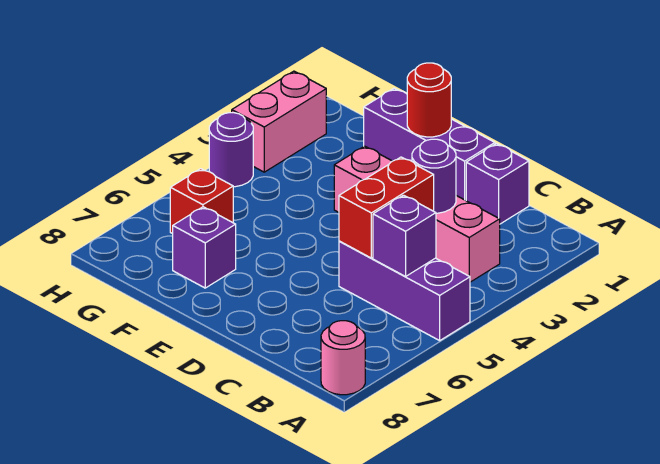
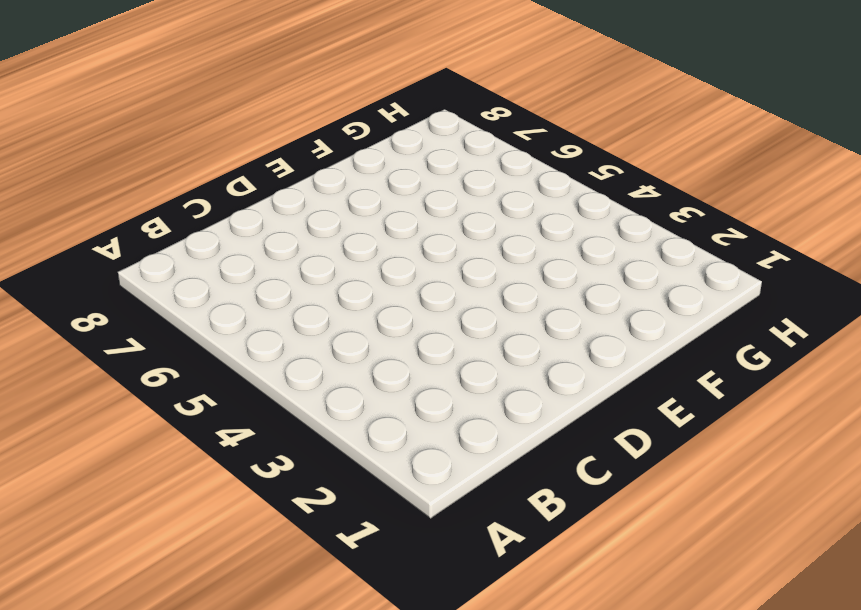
none -> purple 1x3 brick [339,241,470,341]
none -> pink 1x1 round brick [321,321,365,395]
none -> pink 1x4 brick [334,146,500,282]

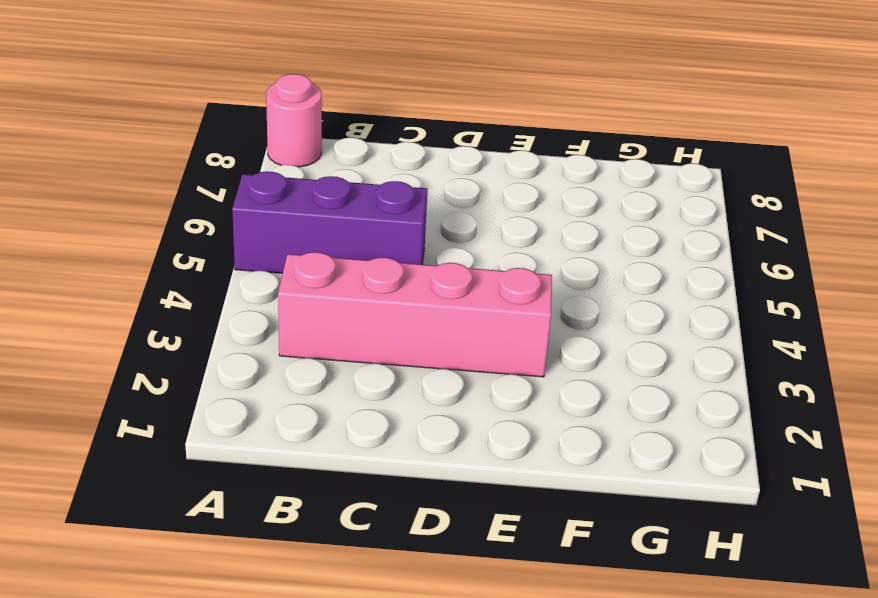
none -> purple 1x1 brick [466,144,529,224]
none -> purple 1x3 brick [364,88,495,200]
none -> purple 1x1 brick [173,207,236,288]

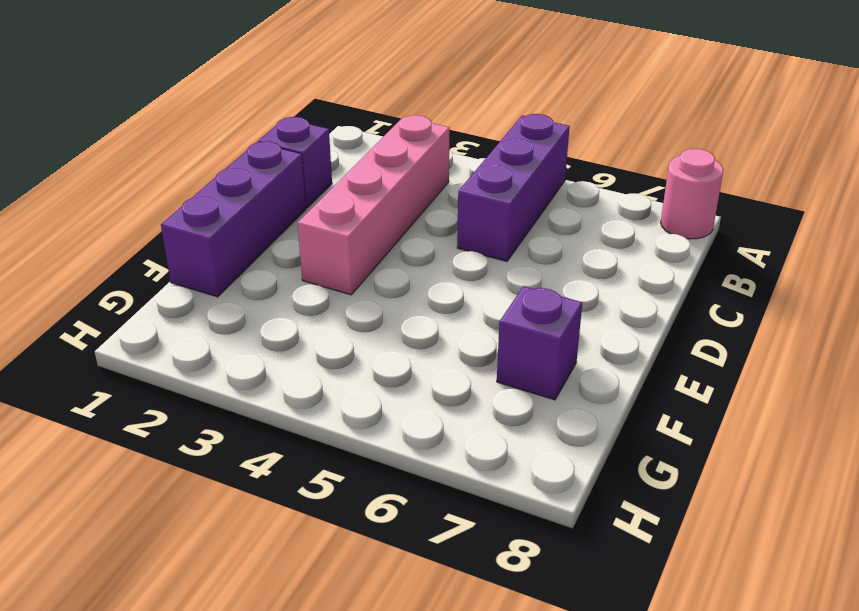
none -> red 1x1 brick [170,169,233,234]
none -> pink 1x2 brick [232,71,326,172]
none -> purple 1x1 round brick [209,113,253,187]

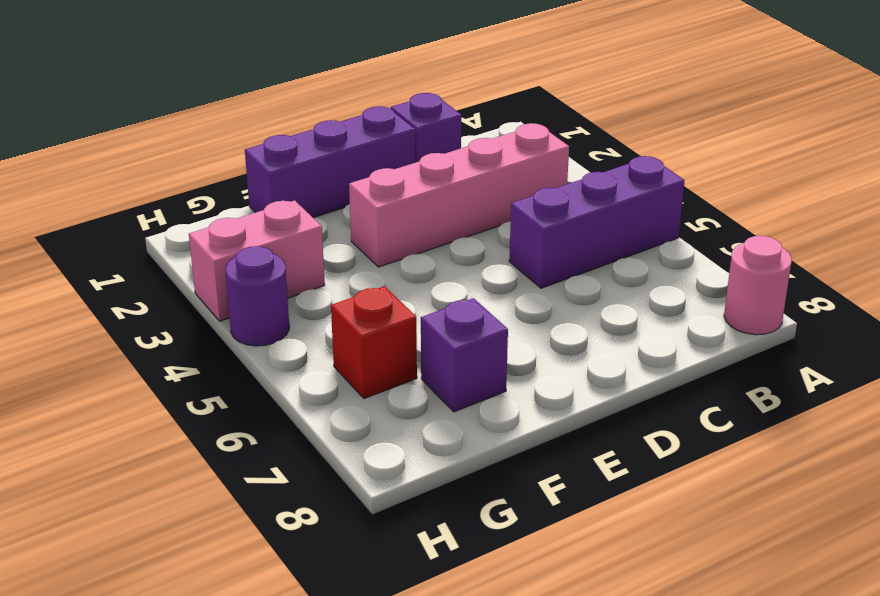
pink 1x2 brick [189,200,325,321] -> pink 1x2 brick turned to [232,71,326,172]
none -> purple 1x1 brick [373,195,436,276]
none -> purple 1x1 round brick [412,139,456,213]
none -> red 1x2 brick [339,157,434,258]

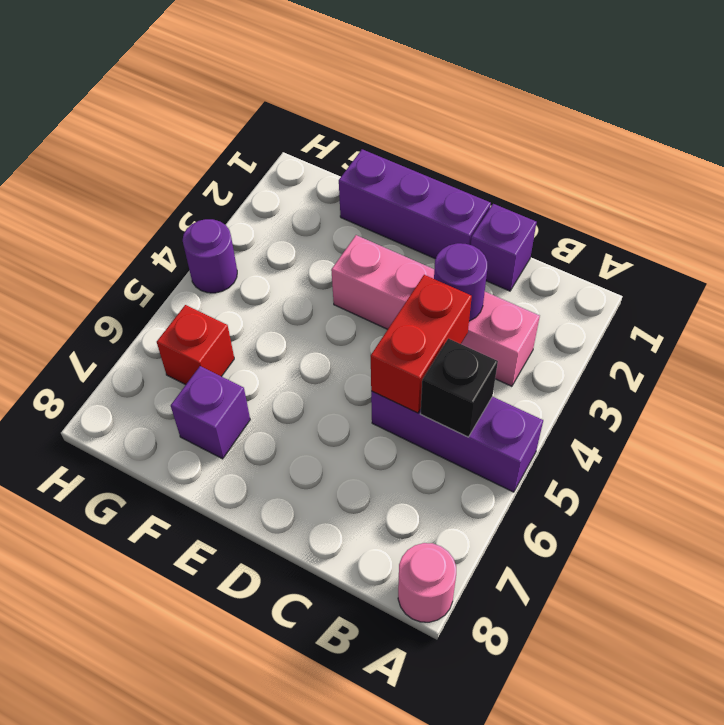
black 1x1 brick [420,338,498,437] -> purple 1x1 brick [373,195,436,276]
none -> pink 1x2 brick [232,71,326,172]
none -> red 1x1 round brick [407,63,451,137]

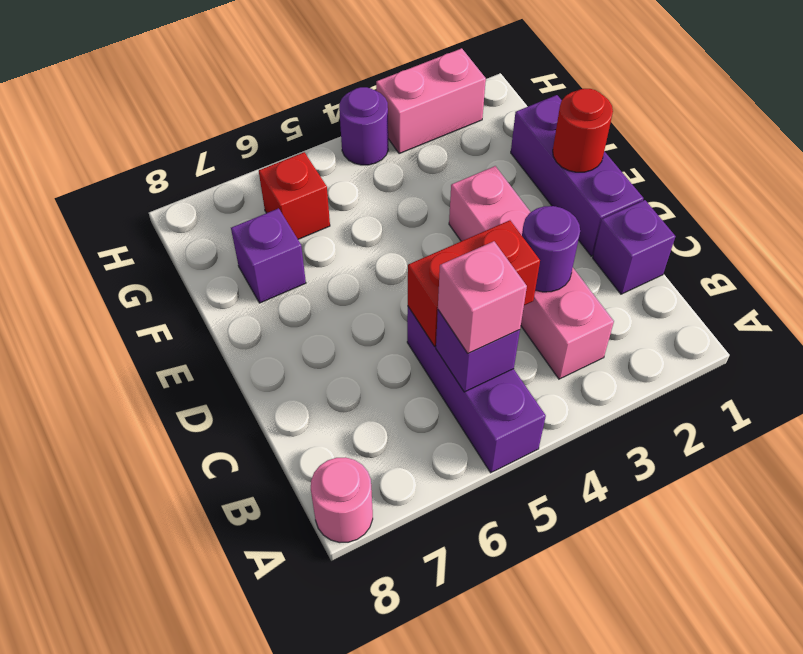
pink 1x1 brick [438,241,527,354] -> none

